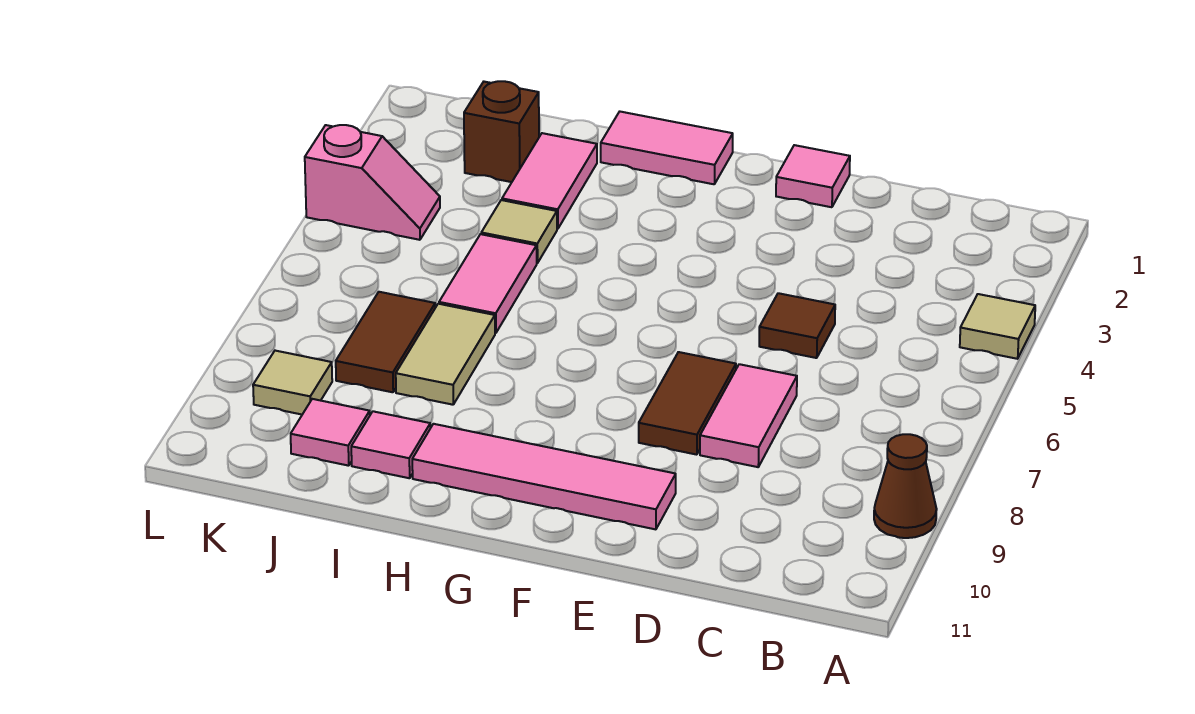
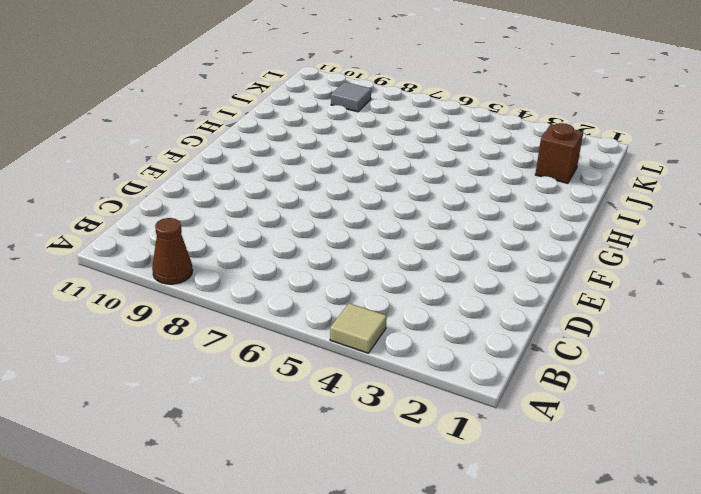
grey 1x1 tile [331,82,371,112] -> tan 1x1 tile [253,351,332,415]
none -> brown 1x1 tile [759,293,835,358]
none -> pink 1x2 tile [700,364,797,467]
none -> pink 1x1 tile [776,145,850,207]

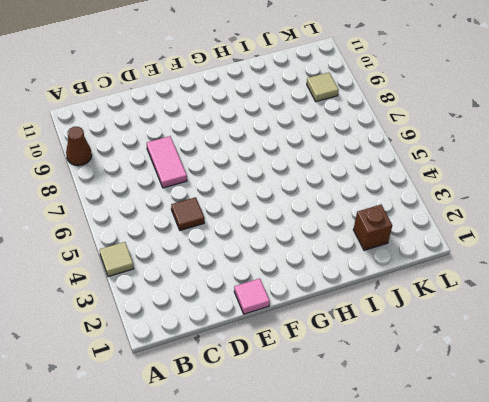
none -> brown 1x2 tile [639,352,736,455]
none -> pink 1x4 tile [412,424,676,529]
none -> pink 1x2 tile [601,112,733,184]

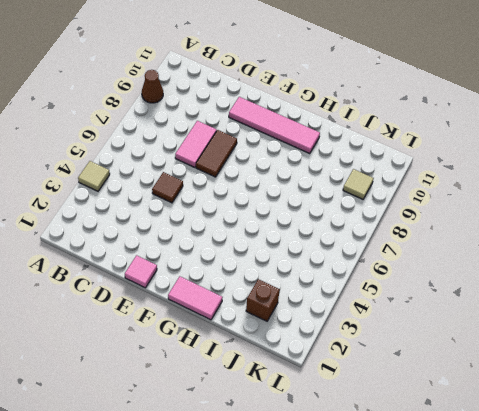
none -> pink 1x2 tile [502,133,597,229]
none -> tan 1x1 tile [481,200,557,263]
none -> pink 1x2 tile [439,234,537,333]

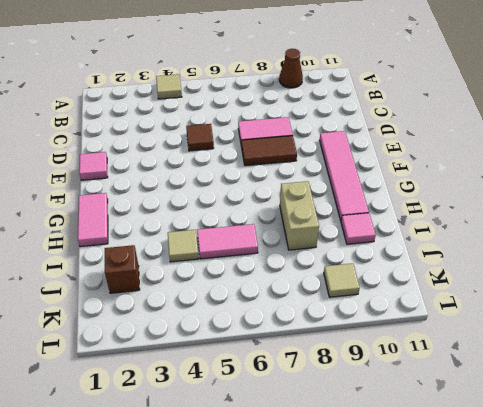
tan 1x2 brick [280,181,319,250] -> tan 1x2 tile [396,304,495,405]
none -> pink 1x2 tile [502,133,597,229]
none -> brown 1x2 tile [336,292,435,392]
none -> pink 1x1 tile [291,399,370,466]

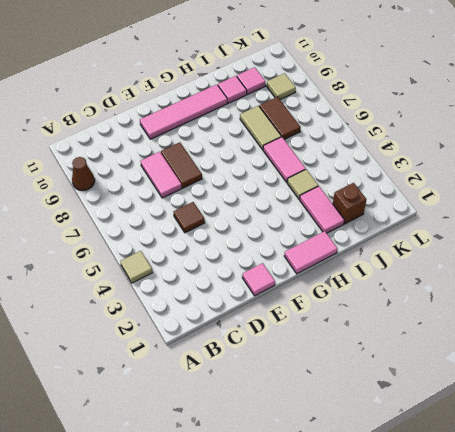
none -> pink 1x2 slope [305,125,440,240]

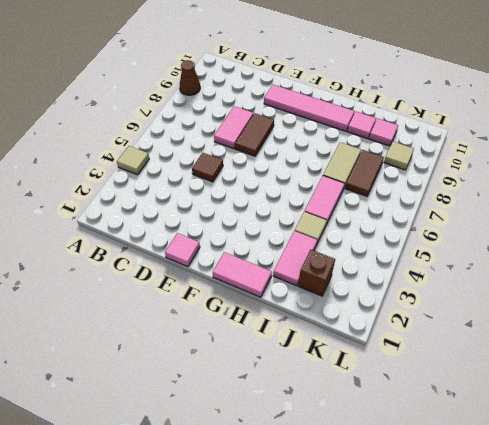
none -> pink 1x2 slope [305,125,440,240]

